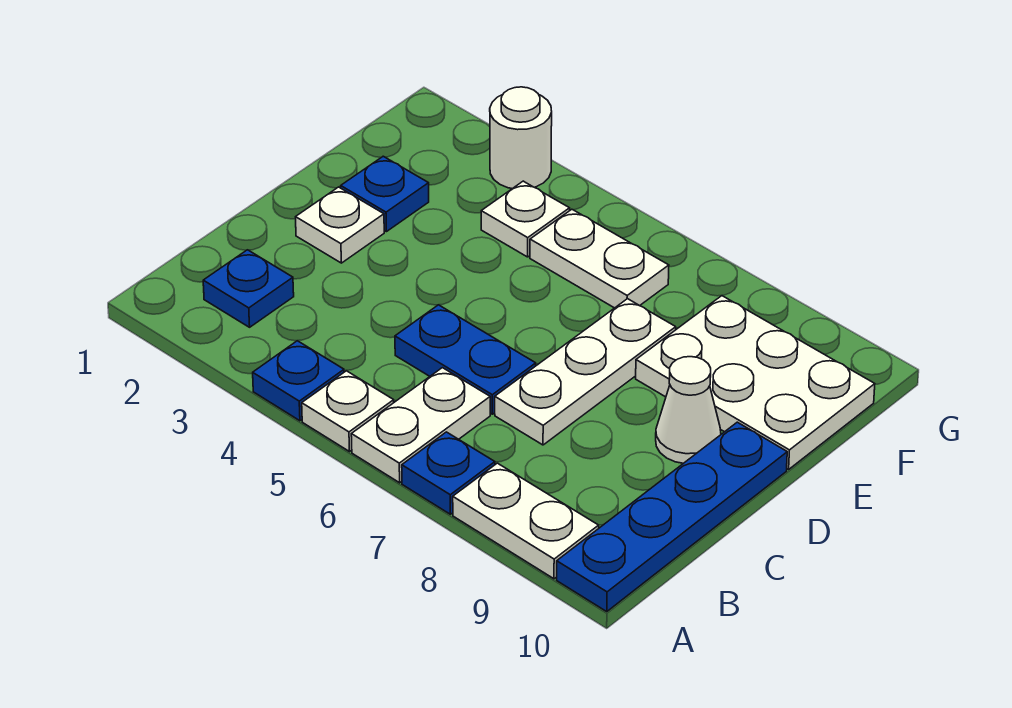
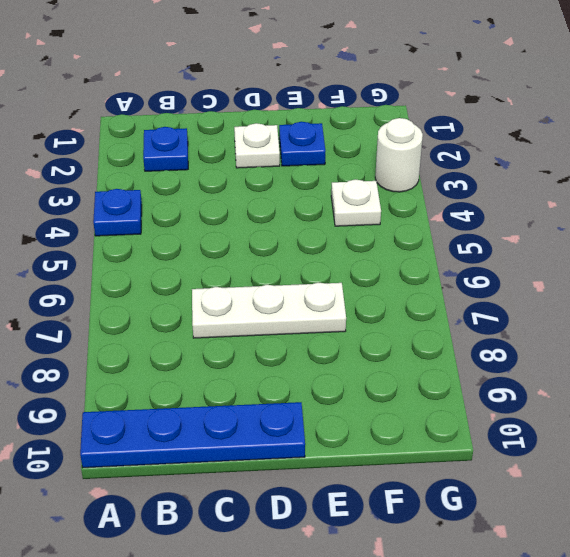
none -> white 1x1 plate [302,371,394,452]
none -> white 1x2 plate [351,368,490,483]
none -> blue 1x1 plate [402,432,495,514]

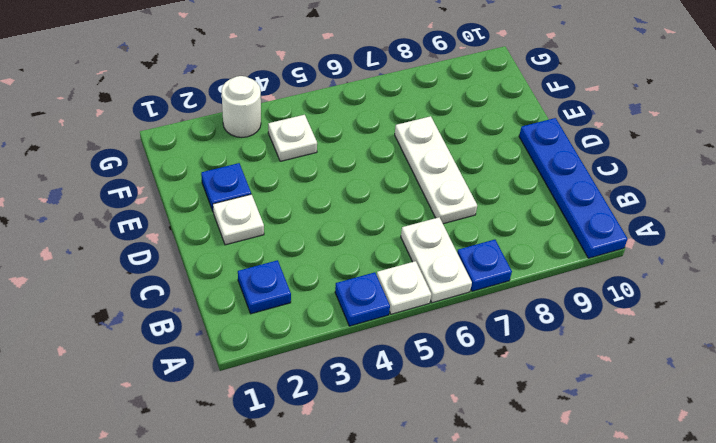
none -> white 1x2 plate [453,463,599,579]
none -> blue 1x2 plate [395,305,536,414]
none -> white 1x1 cone [656,357,721,463]

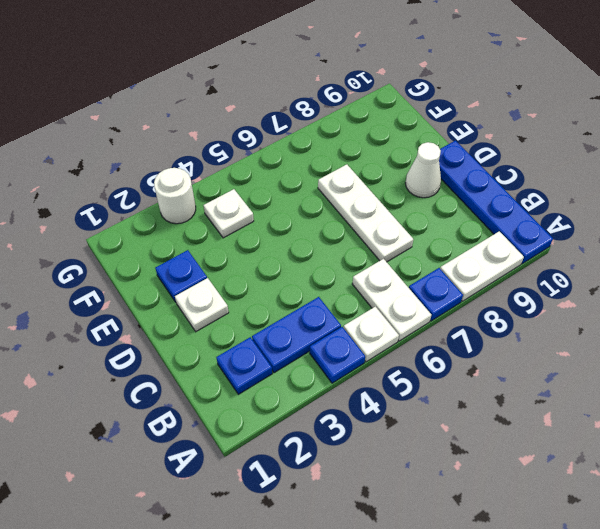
blue 1x2 plate [252,297,341,373] -> blue 1x2 plate moved to [395,305,536,414]
none -> white 2x3 plate [636,296,875,469]
none -> white 1x2 plate [530,209,669,308]

